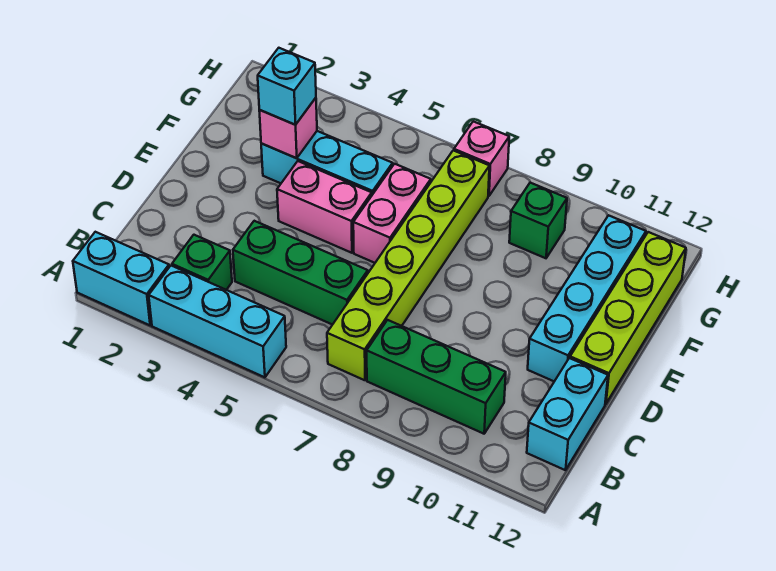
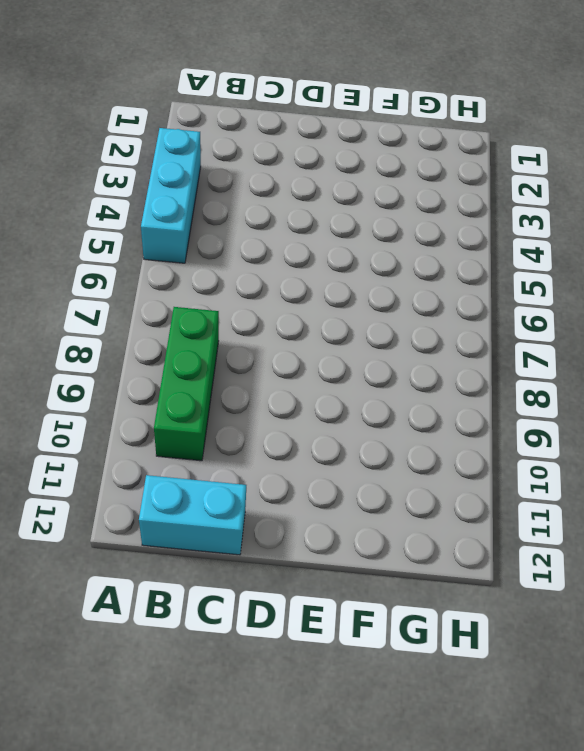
none -> cyan 1x2 brick [73,232,169,325]
none -> green 1x1 brick [172,235,232,290]
none -> lime 1x6 brick [327,150,489,380]

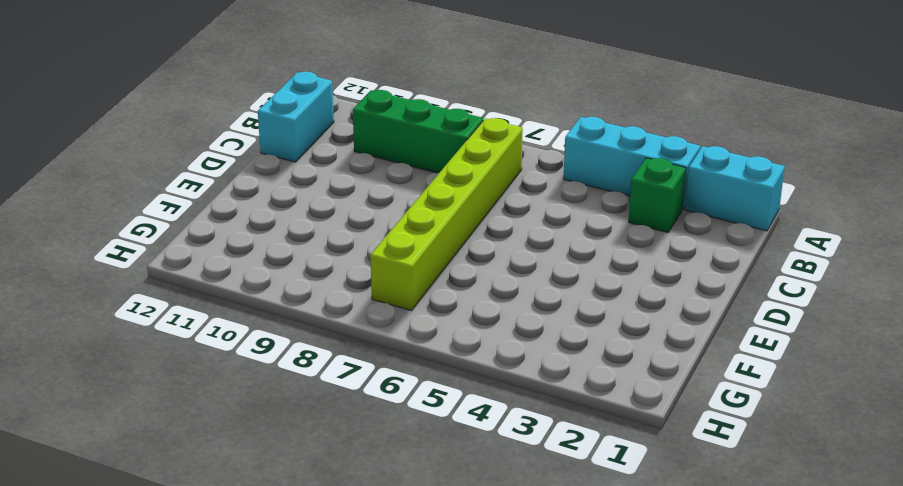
none -> green 1x3 brick [233,221,368,325]
none -> cyan 1x4 brick [528,215,646,381]
none -> lime 1x4 brick [570,232,686,404]

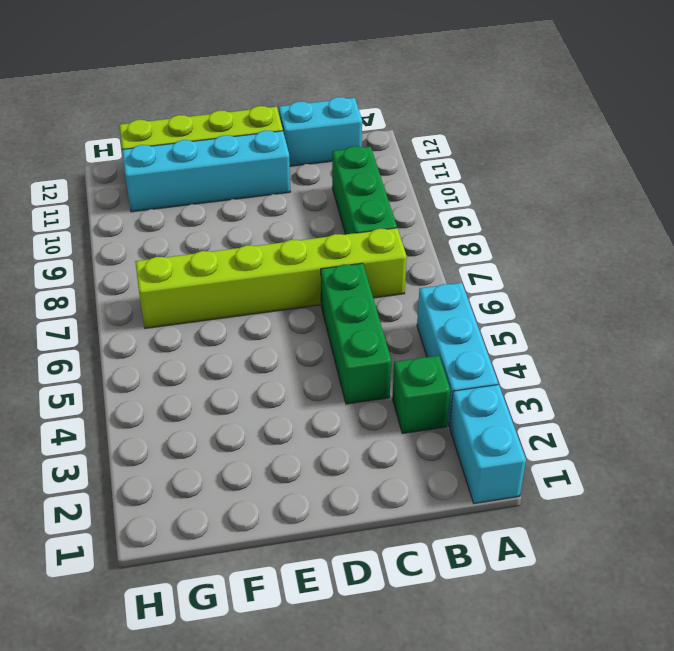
none -> pink 1x2 brick [277,161,372,253]
none -> pink 1x2 brick [353,164,431,263]
none -> cyan 1x3 brick [261,131,393,195]

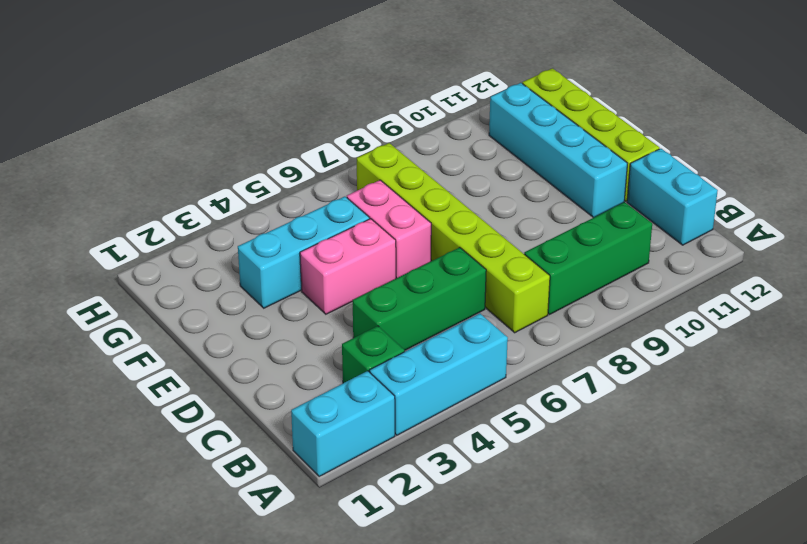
none -> green 1x1 brick [509,183,567,258]
none -> pink 1x1 brick [454,121,509,196]
none -> pink 1x1 brick [259,98,317,158]

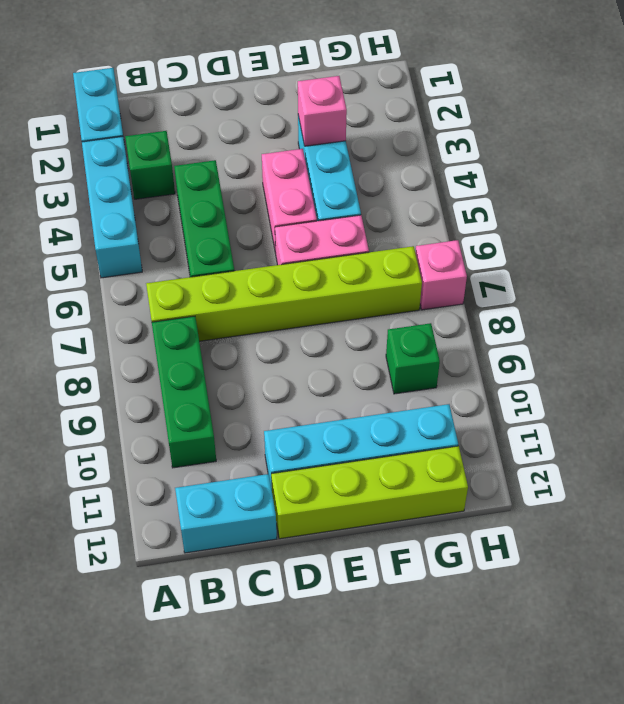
none -> cyan 1x1 brick [258,48,316,125]

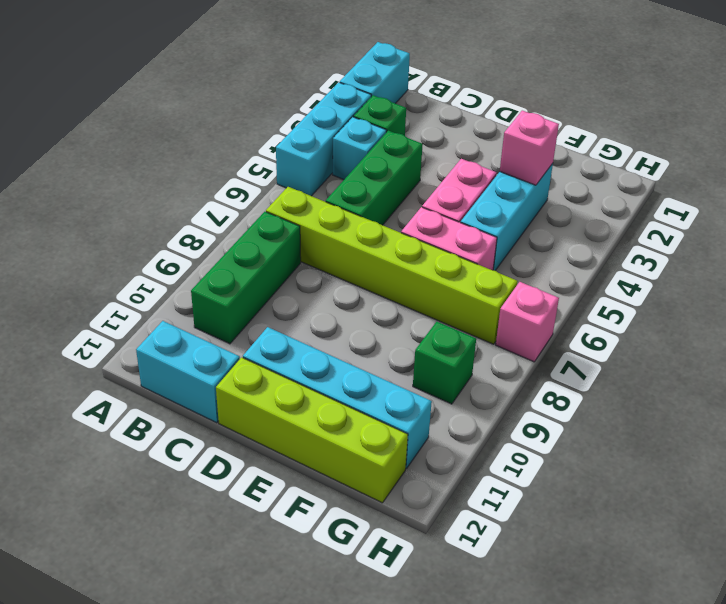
cyan 1x1 brick [333,117,387,180] -> cyan 1x1 brick moved to [258,48,316,125]

